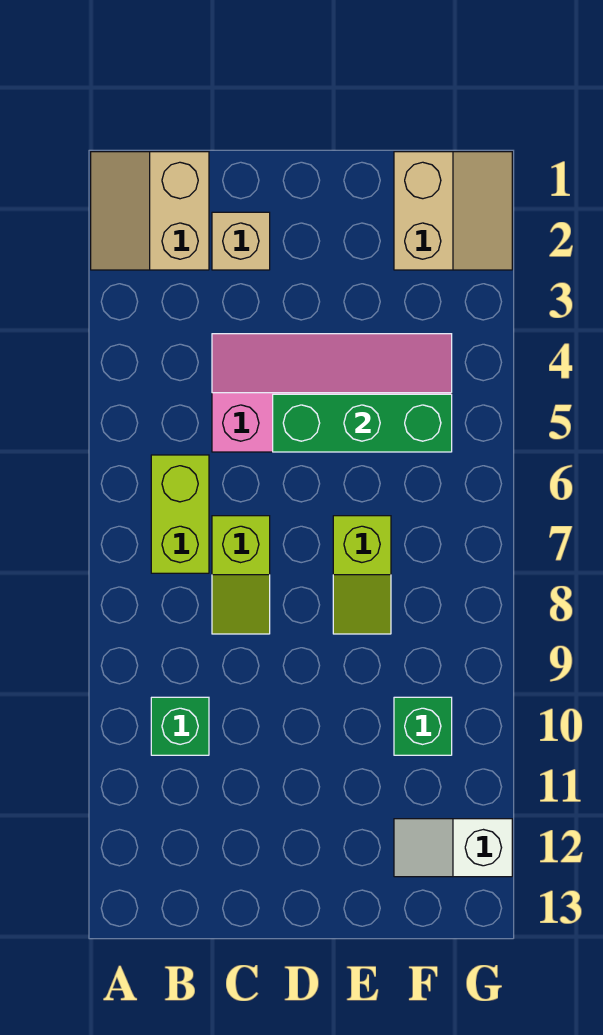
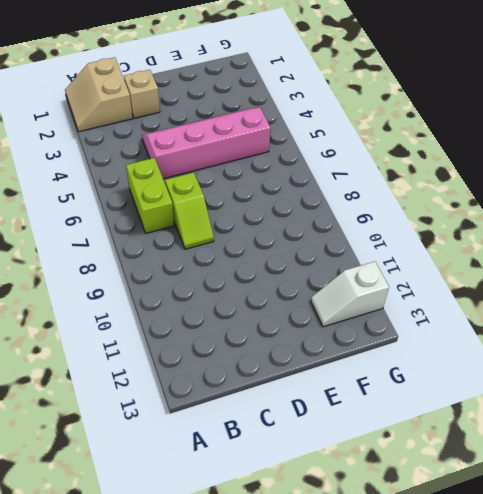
none -> green 1x1 brick [151,697,209,755]
none -> lime 1x2 slope [333,516,391,634]

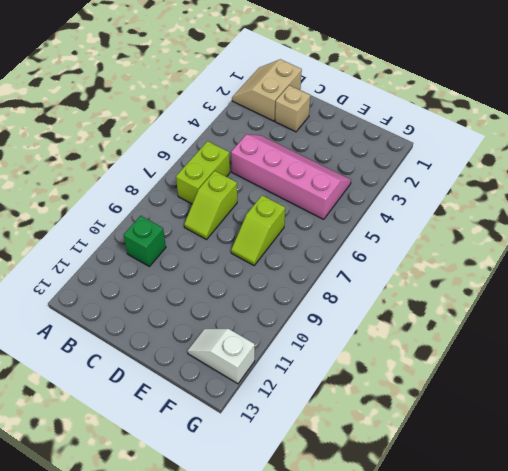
none -> tan 2x2 slope [394,152,512,270]
none -> green 1x1 brick [394,697,452,755]

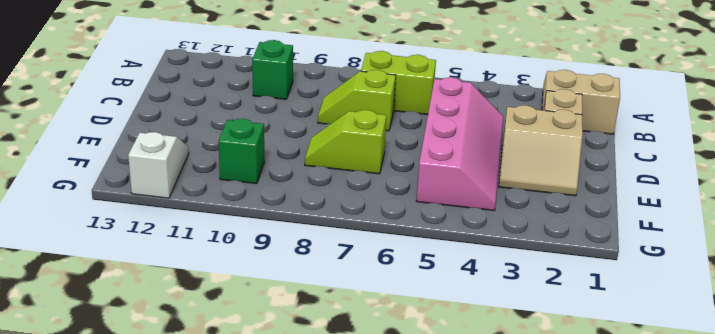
tan 2x2 slope [499,105,583,196] -> tan 2x2 slope moved to [394,152,512,270]
none -> green 1x3 brick [273,394,452,452]

